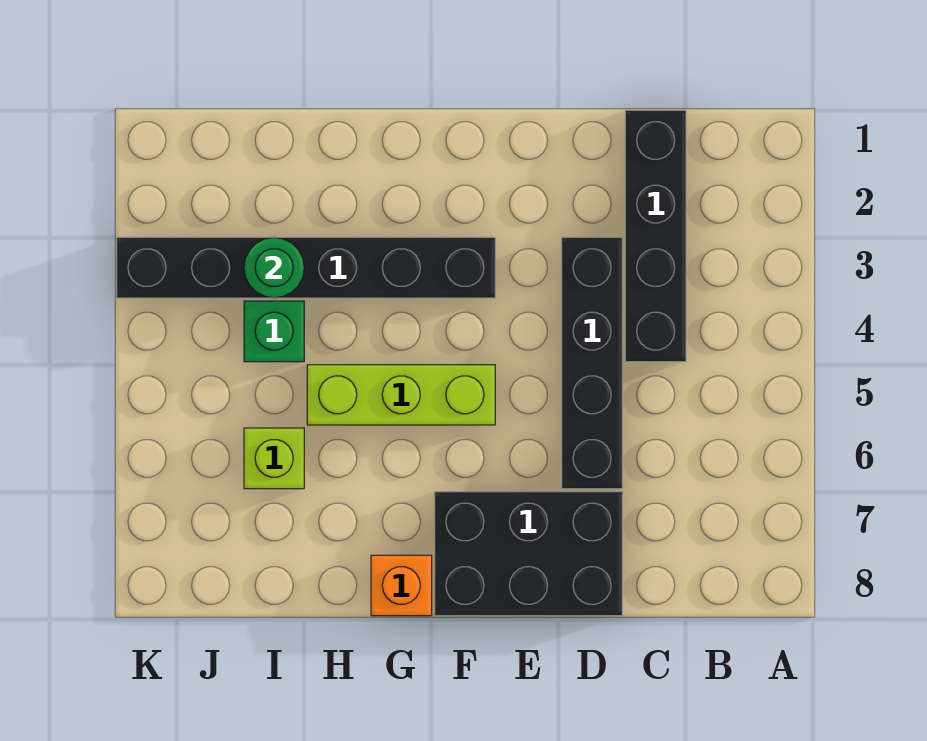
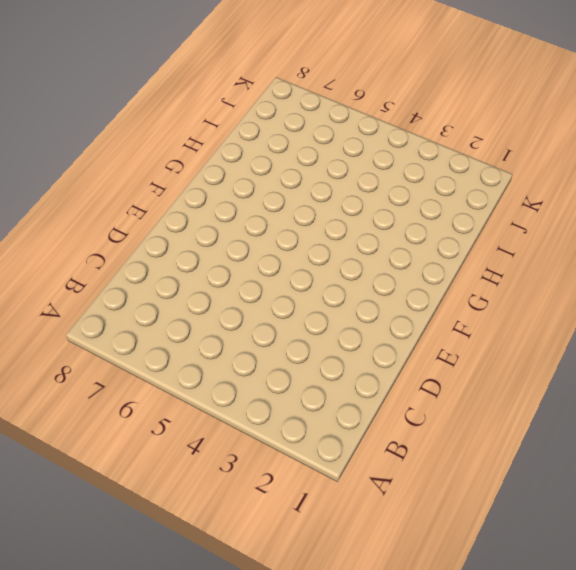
none -> black 1x4 brick [625,110,686,362]
none -> black 1x4 brick [562,237,622,489]

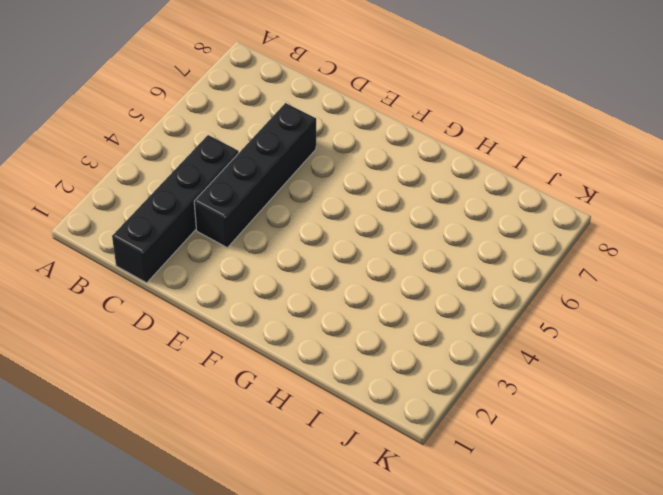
none -> black 2x3 brick [435,492,622,616]
none -> black 1x6 brick [117,237,495,298]

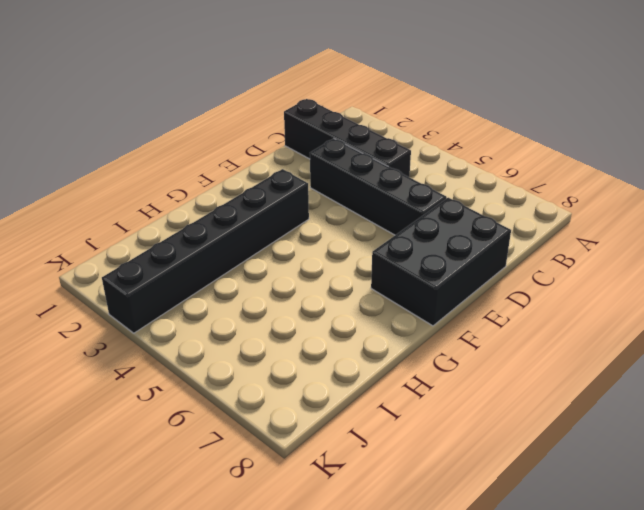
none -> lime 1x3 brick [307,365,495,425]
none -> orange 1x1 brick [371,555,432,616]

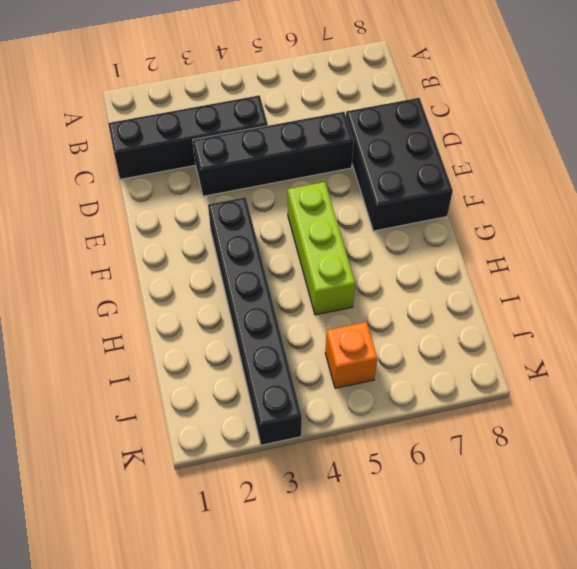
orange 1x1 brick [325,322,377,388] -> orange 1x1 brick moved to [371,555,432,616]
none -> green 1x1 brick [244,301,304,362]
none -> lime 1x1 brick [244,428,304,489]

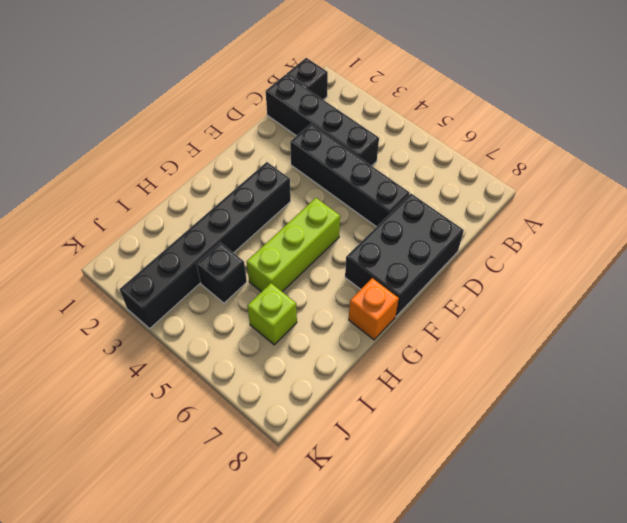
black 1x1 brick [287,58,328,100] -> none
black 1x1 brick [197,243,247,303] -> green 1x1 brick [244,301,304,362]
none -> green 1x1 round brick [244,237,304,298]

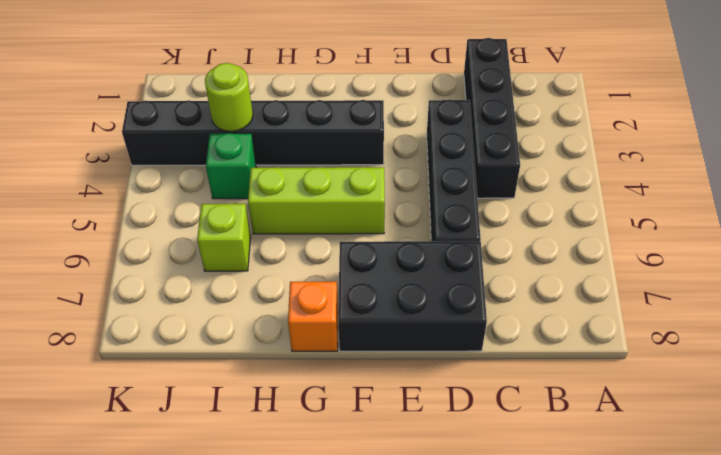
lime 1x1 round brick [205,63,253,132] -> green 1x1 round brick [244,237,304,298]

